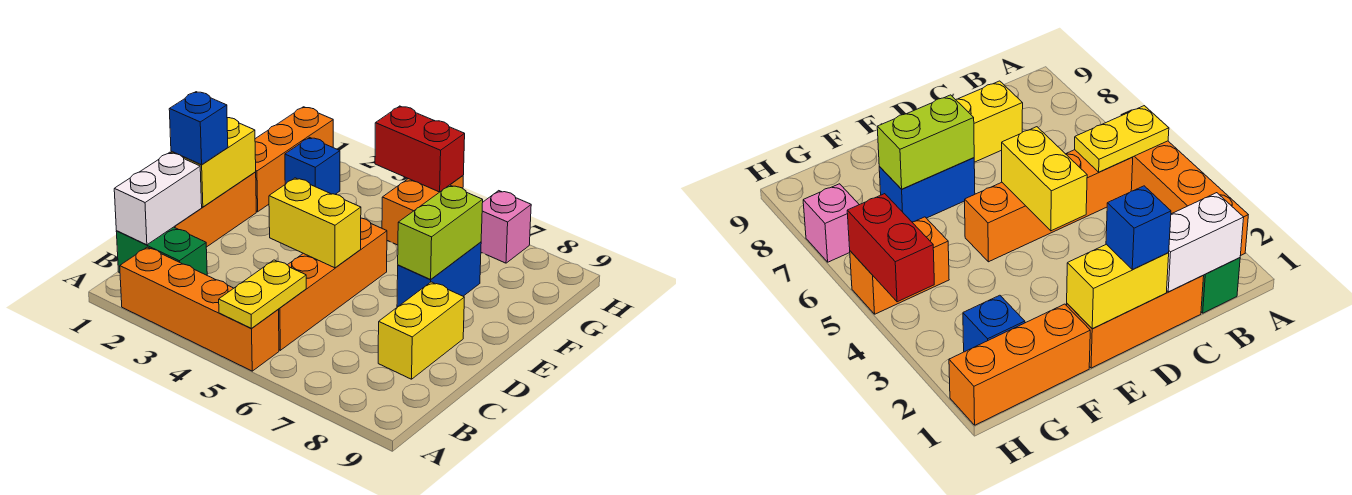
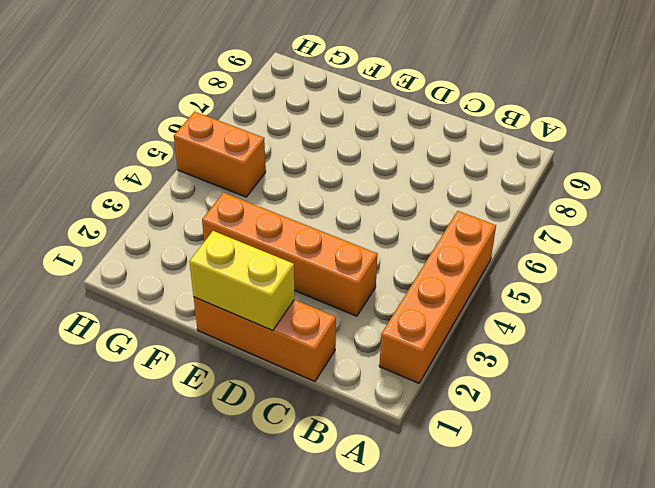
orange 1x4 brick [202,193,377,316] -> orange 1x4 brick moved to [278,218,387,350]
none -> green 1x2 brick [116,227,207,275]
none -> yellow 1x2 brick [378,282,464,379]
none -> blue 1x2 brick [397,242,481,307]

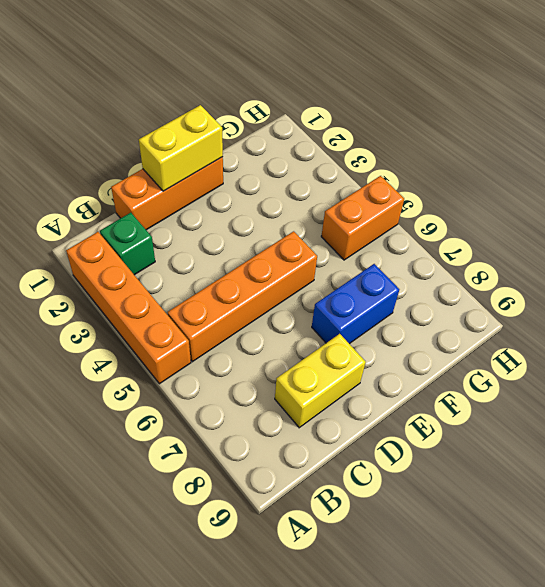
green 1x1 brick [100,213,155,275] -> green 1x2 brick [116,227,207,275]
none -> orange 1x3 brick [255,107,333,212]
none -> blue 1x1 brick [285,138,340,194]
none -> pink 1x1 brick [481,191,531,263]

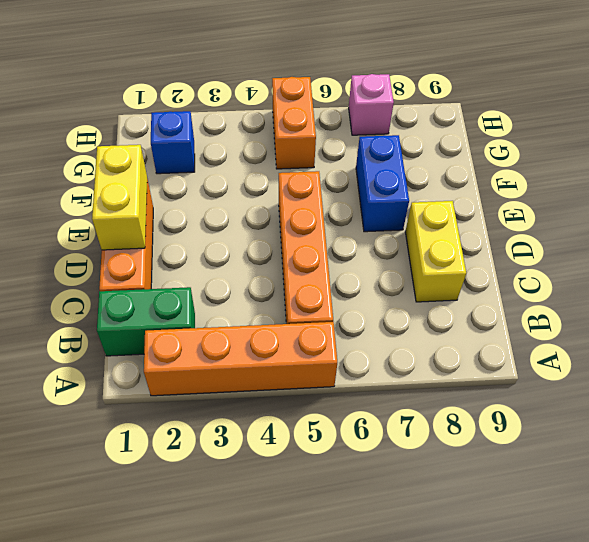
none -> orange 1x3 brick [255,107,333,212]
none -> yellow 1x2 plate [219,260,306,328]
none -> white 1x2 brick [114,152,202,245]

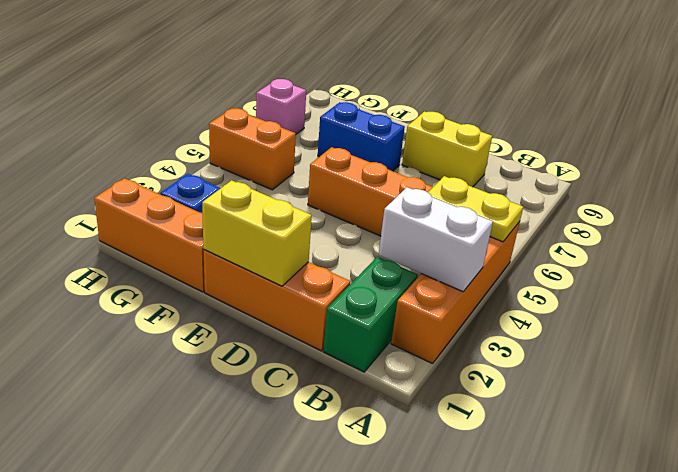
white 1x2 brick [379,187,493,292] -> white 1x2 brick moved to [114,152,202,245]
none -> yellow 1x2 brick [269,178,361,268]
none -> lime 1x2 brick [398,185,483,279]
none -> red 1x2 brick [375,106,465,192]

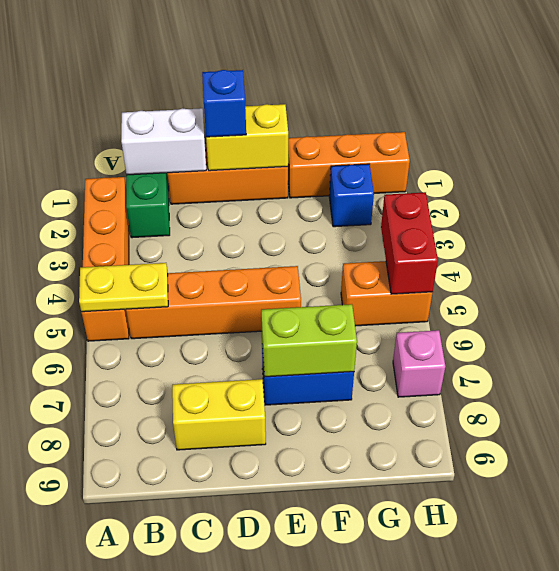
none -> yellow 1x2 brick [269,178,361,268]

